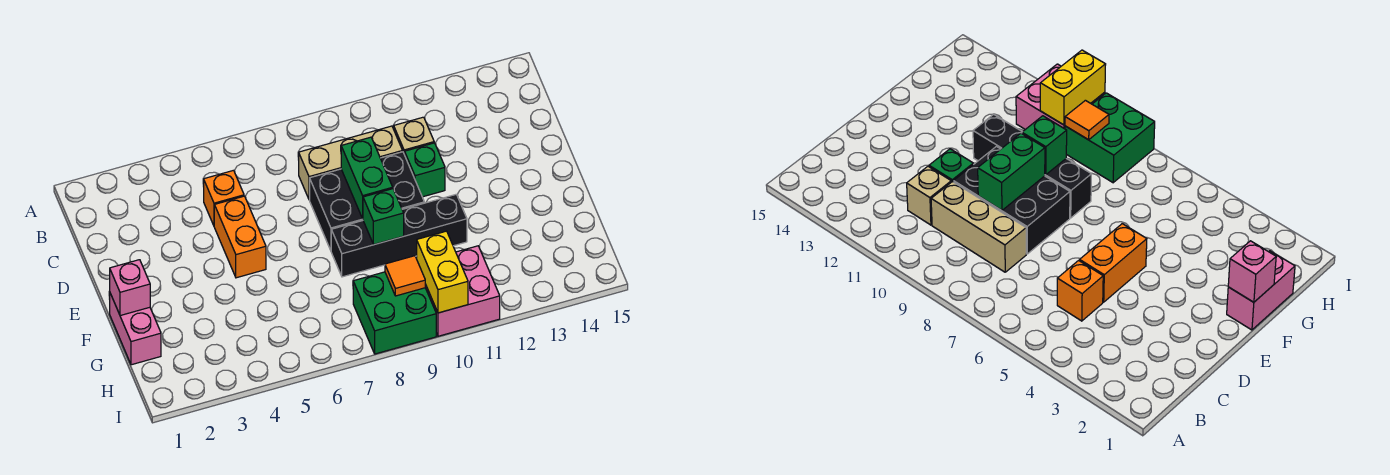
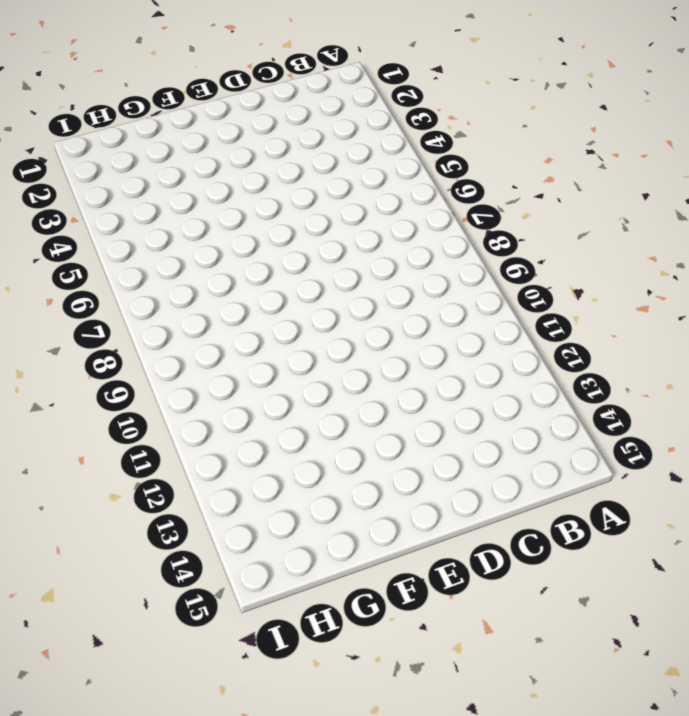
none -> orange 1x1 brick [204,170,244,225]
none -> tan 1x3 brick [299,126,403,200]
none -> tan 1x1 brick [394,117,434,155]

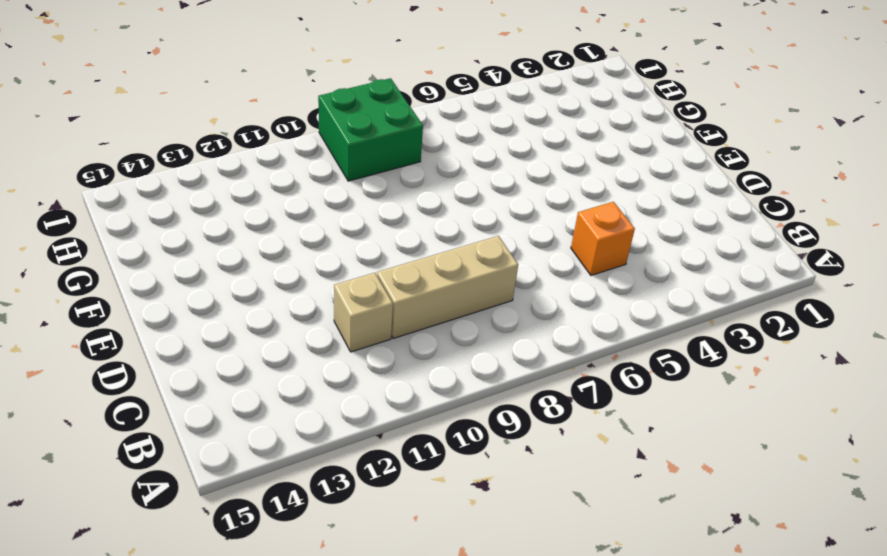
none -> orange 1x2 brick [214,196,266,278]
none -> black 2x3 brick [310,152,424,250]
none -> green 1x1 brick [405,143,445,197]

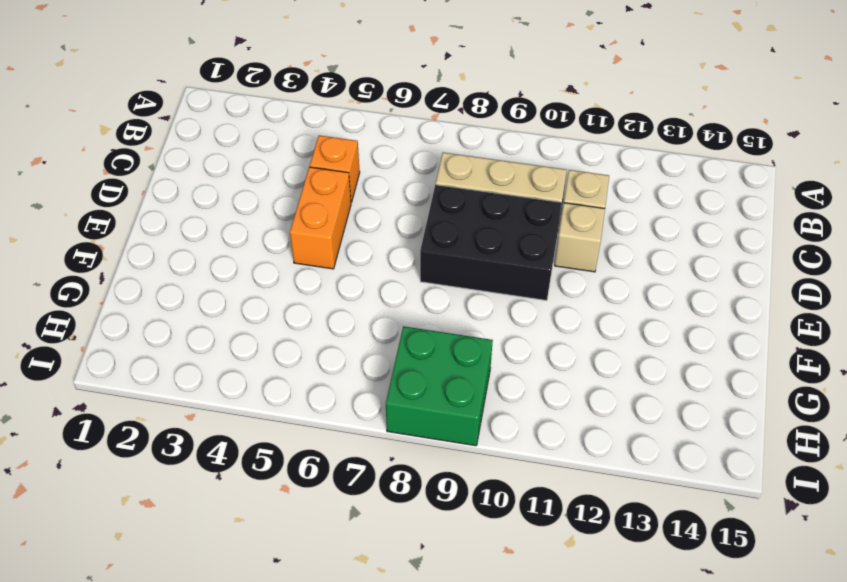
tan 1x1 brick [555,203,605,272] -> green 1x1 brick [405,143,445,197]
none -> pink 1x2 brick [110,293,161,365]
none -> black 1x4 brick [331,195,467,277]
none -> pink 2x2 brick [425,246,500,336]

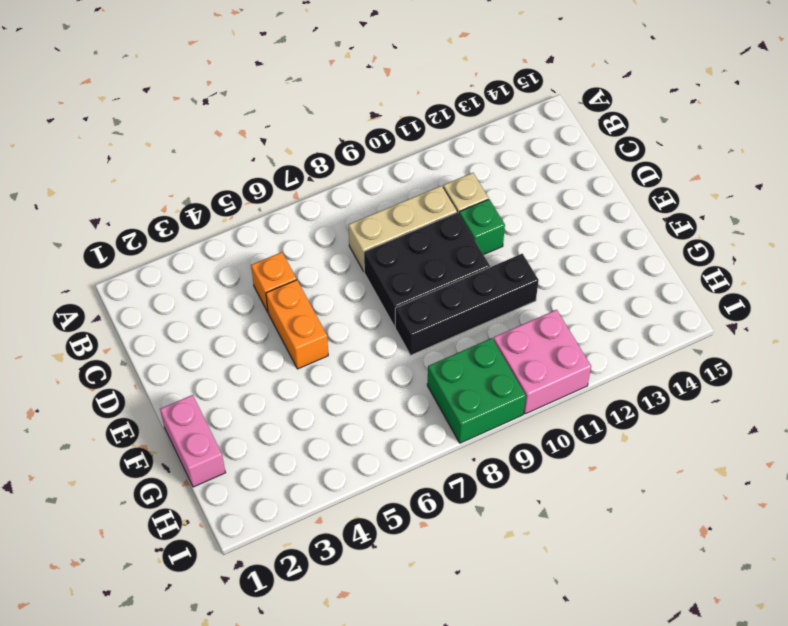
none -> green 1x2 brick [341,137,393,219]
none -> pink 1x1 brick [110,260,150,316]
none -> green 1x1 brick [363,189,404,245]

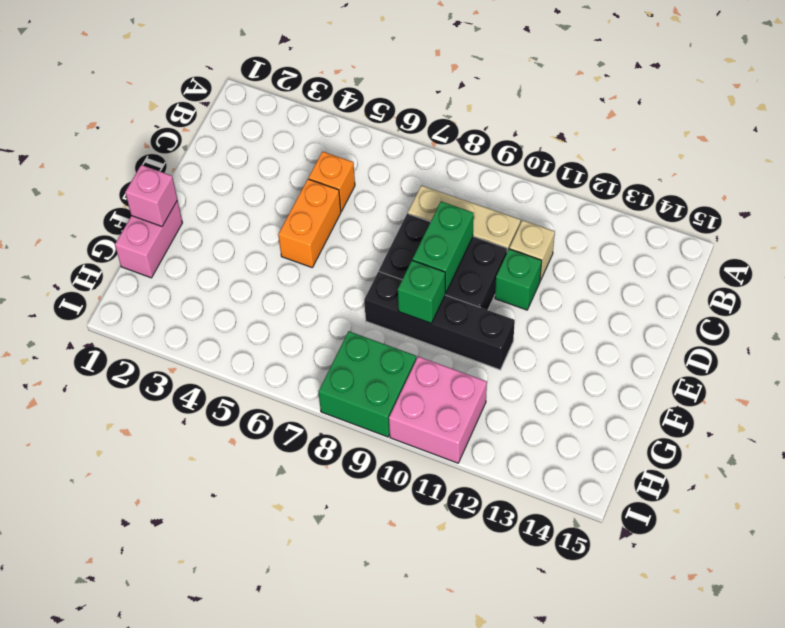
none -> orange 1x1 tile [385,256,425,296]
none -> yellow 1x2 brick [417,231,468,313]

